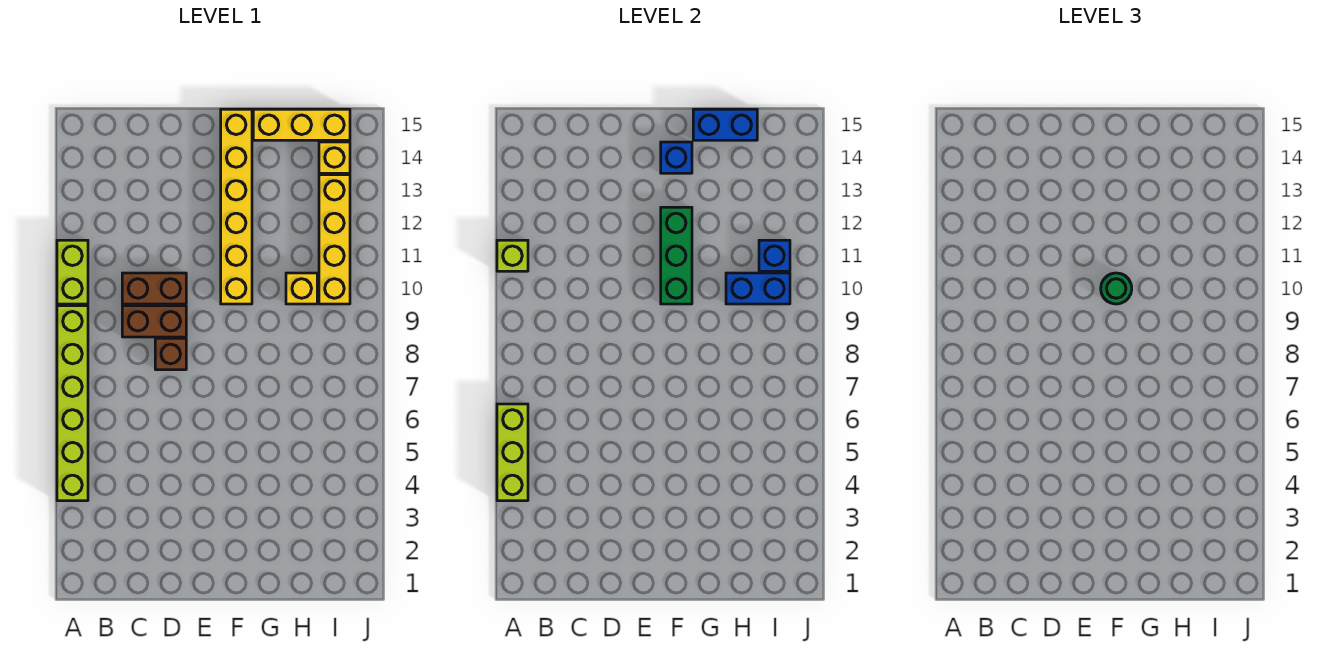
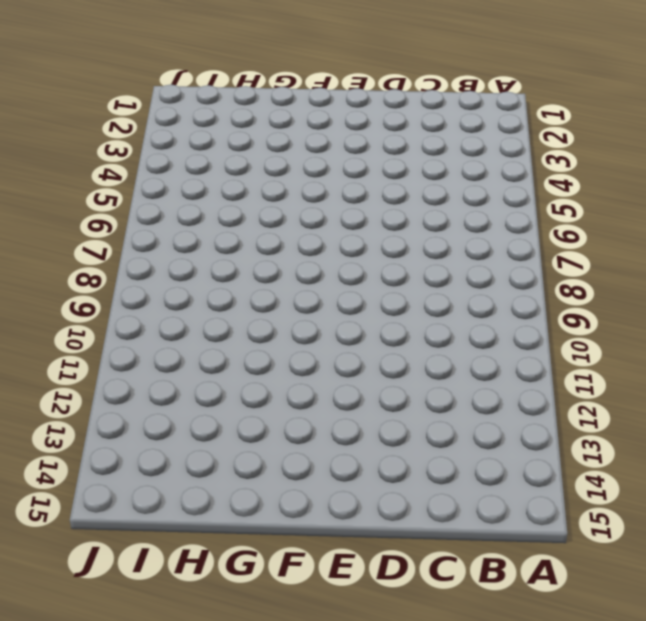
none -> lime 1x6 brick [57,306,88,501]
none -> lime 1x2 brick [57,240,88,304]
none -> brown 1x2 brick [122,306,186,337]

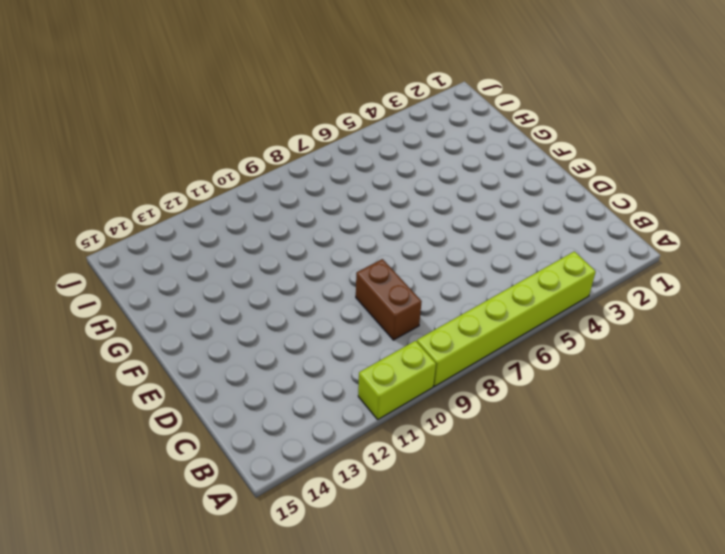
none -> brown 1x2 brick [122,273,186,304]
none -> brown 1x1 brick [155,338,186,370]
none -> yellow 1x6 brick [221,109,252,304]

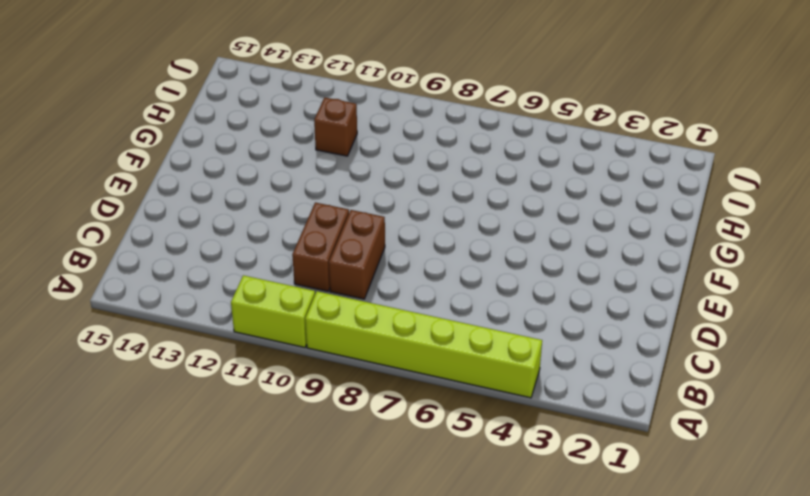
brown 1x1 brick [314,97,357,156] -> brown 1x1 brick moved to [155,338,186,370]
none -> yellow 1x6 brick [221,109,252,304]
none -> yellow 1x3 brick [253,109,350,140]
none -> yellow 1x1 brick [286,273,317,304]

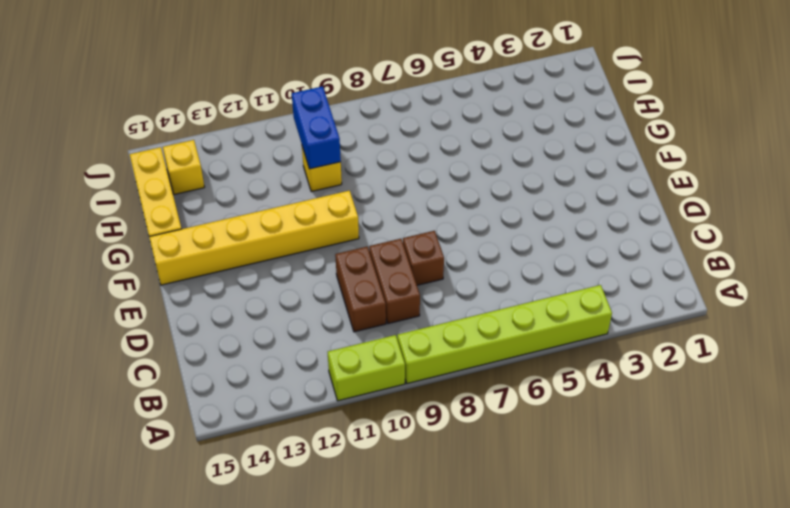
none -> yellow 1x4 brick [319,175,350,304]
none -> lime 1x3 brick [497,404,528,501]
none -> lime 1x1 brick [497,240,528,271]

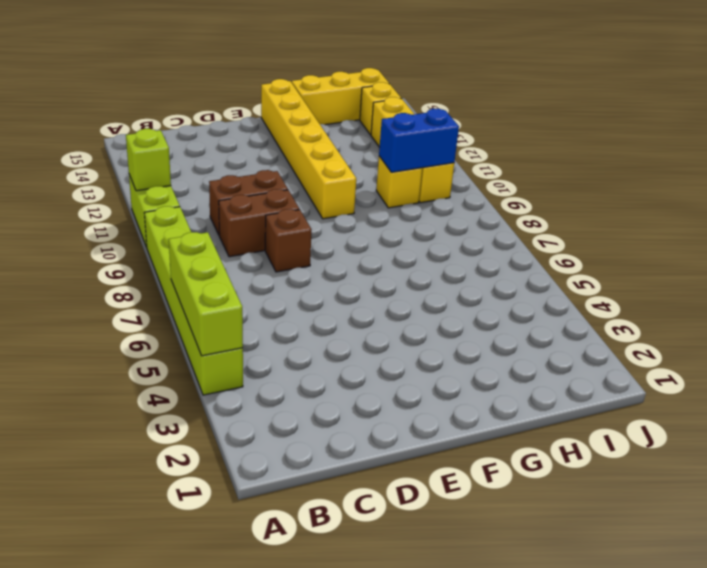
none -> green 1x3 brick [661,207,692,304]
none -> blue 1x1 brick [661,142,692,173]
none -> blue 1x2 brick [693,109,757,140]

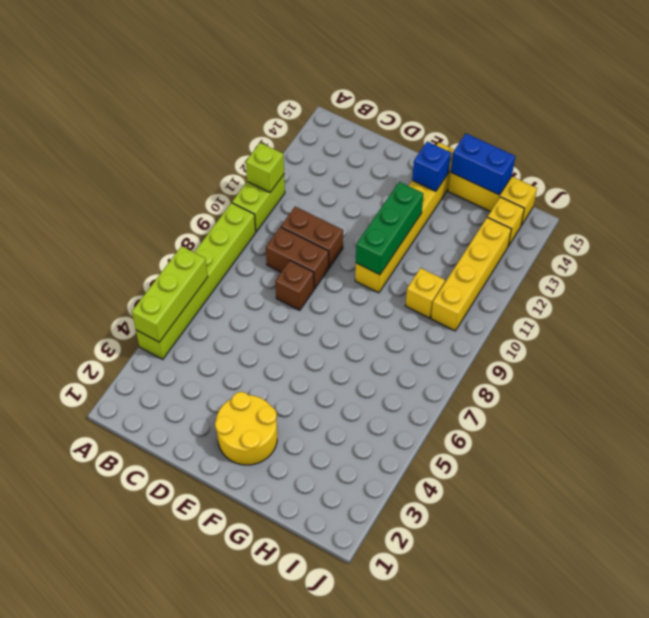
yellow 2x2 round brick [215,392,277,465] -> none
none -> blue 1x2 brick [726,273,790,304]
none -> blue 1x1 brick [759,240,790,271]
none -> green 1x1 round brick [1101,273,1132,304]

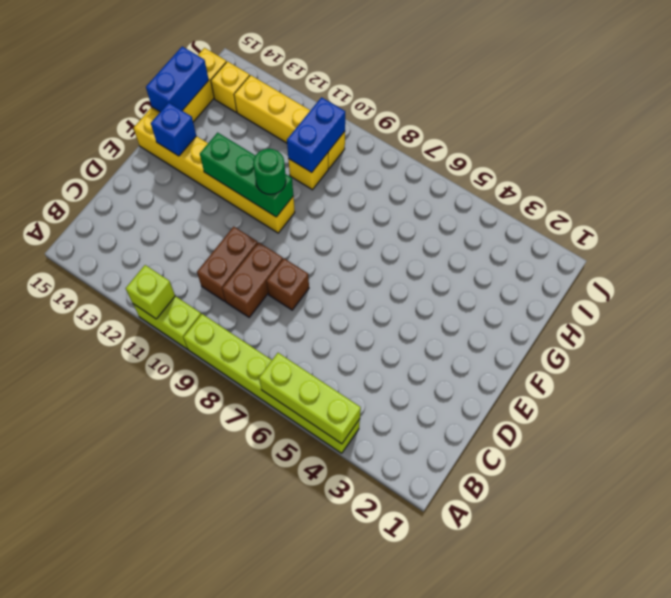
none -> blue 1x1 brick [759,240,790,271]

